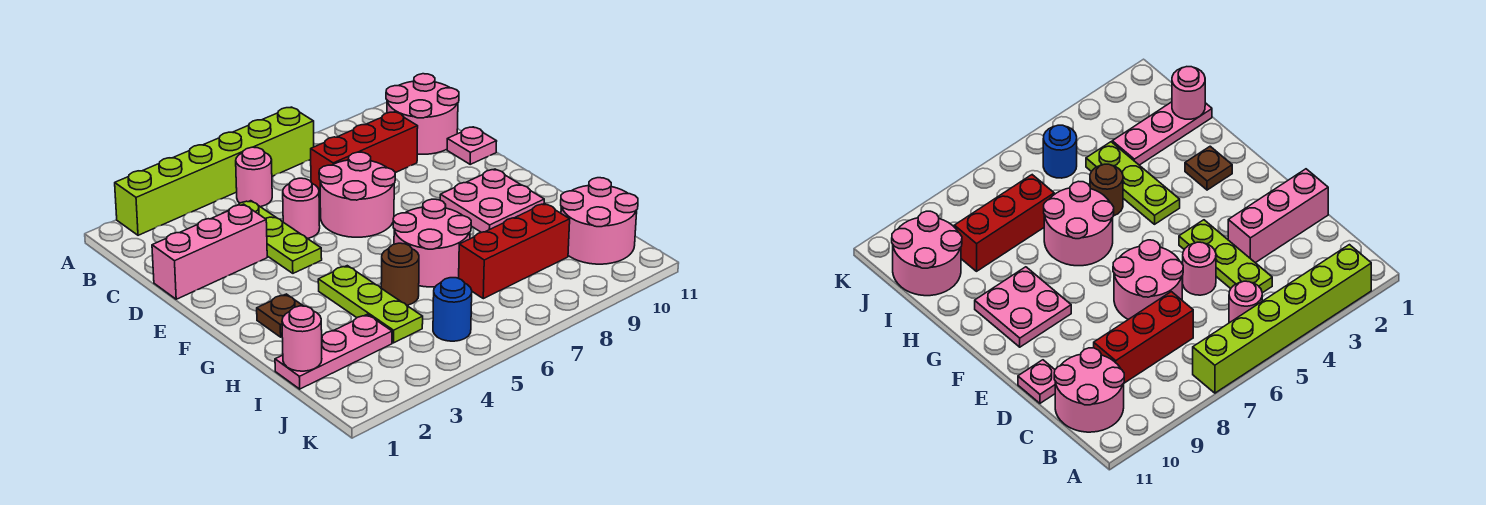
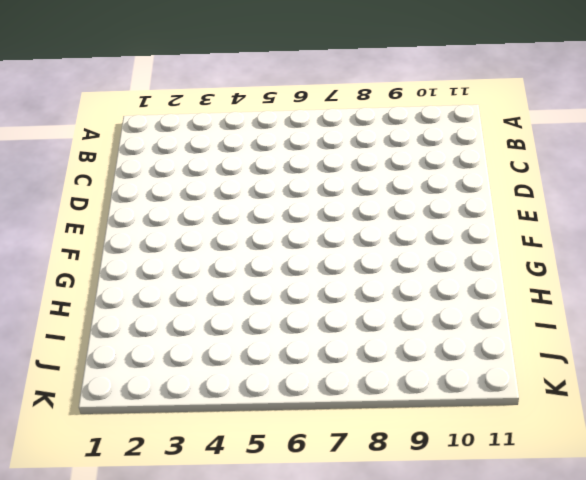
none -> lime 1x6 brick [115,107,314,235]
none -> pink 1x1 round brick [236,147,272,207]
none -> pink 2x2 round brick [386,74,459,154]

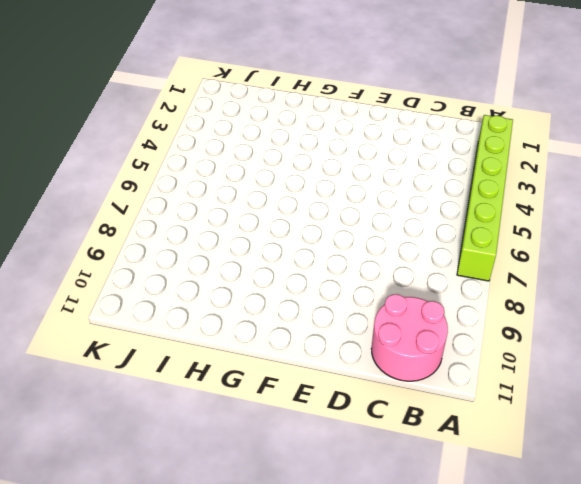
none -> pink 1x1 round brick [236,147,272,207]
none -> lime 1x3 plate [226,201,322,273]
none -> red 1x3 brick [311,112,418,191]

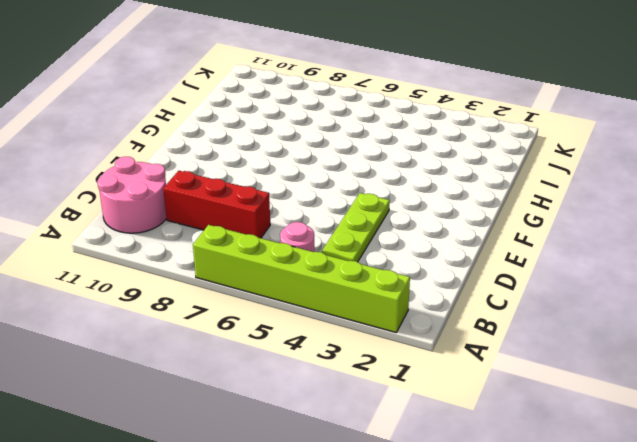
none -> pink 1x3 brick [152,204,267,299]
none -> pink 1x1 round brick [283,178,320,239]
none -> pink 2x2 round brick [319,152,395,237]

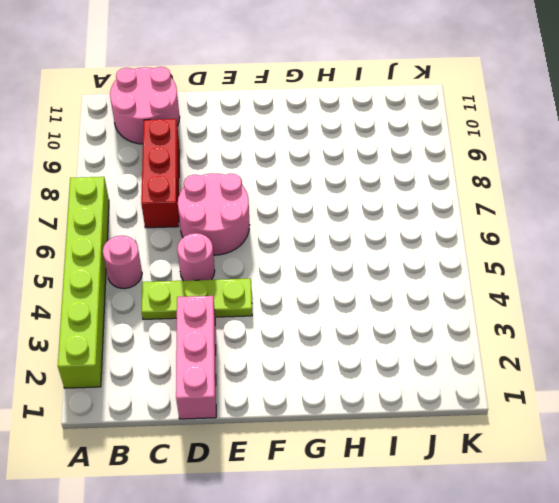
none -> pink 1x1 plate [447,127,497,164]
none -> pink 2x2 plate [440,169,544,232]
none -> brown 1x1 plate [257,294,303,337]

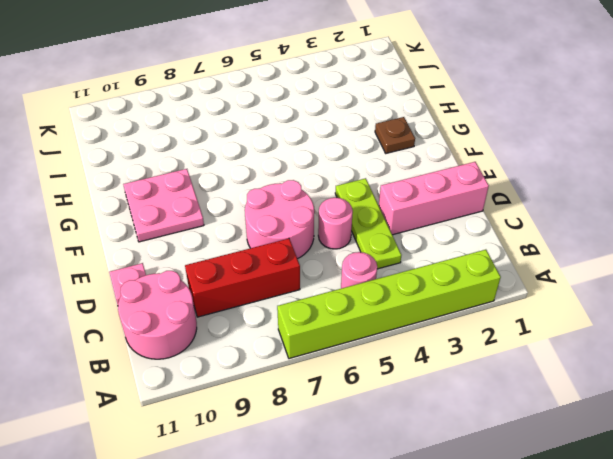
none -> lime 1x3 plate [318,266,423,343]
none -> pink 2x2 round brick [393,199,471,287]
none -> brown 1x1 round brick [381,243,419,305]

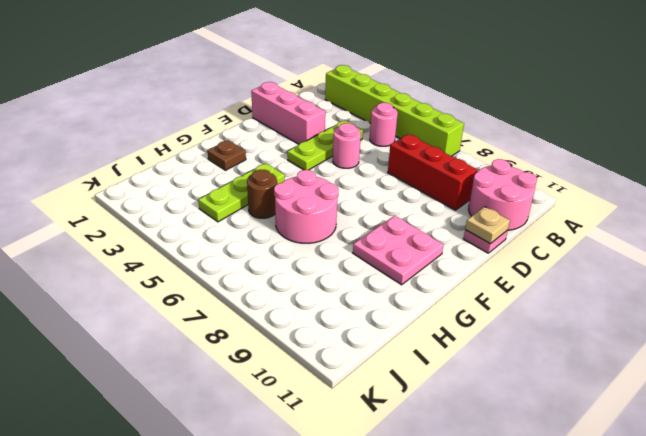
tan 1x1 plate [465,207,510,244] -> none
none -> pink 2x2 round brick [319,152,395,237]
none -> pink 1x3 plate [275,314,392,389]
none -> red 1x3 brick [459,203,570,299]

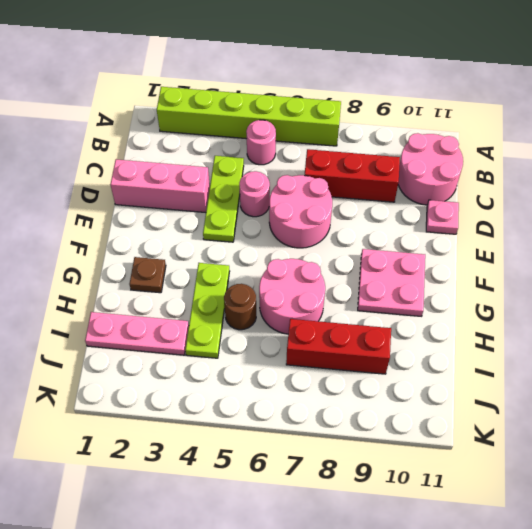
none -> pink 2x2 round brick [561,178,638,264]
none -> blue 1x1 round brick [433,278,472,341]
none -> pink 1x1 round brick [282,306,322,371]

